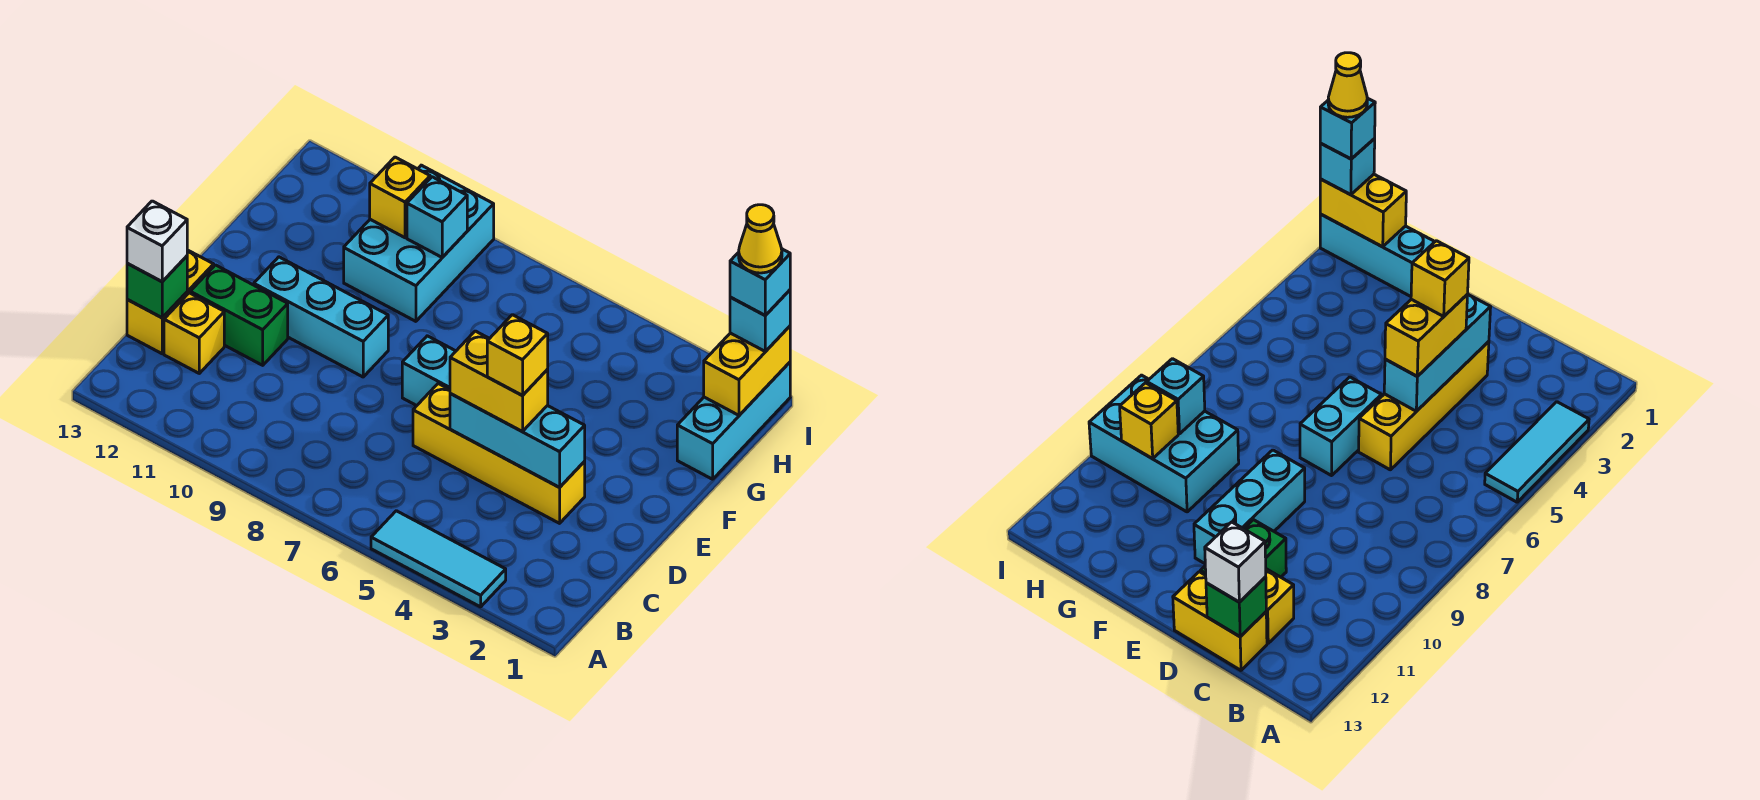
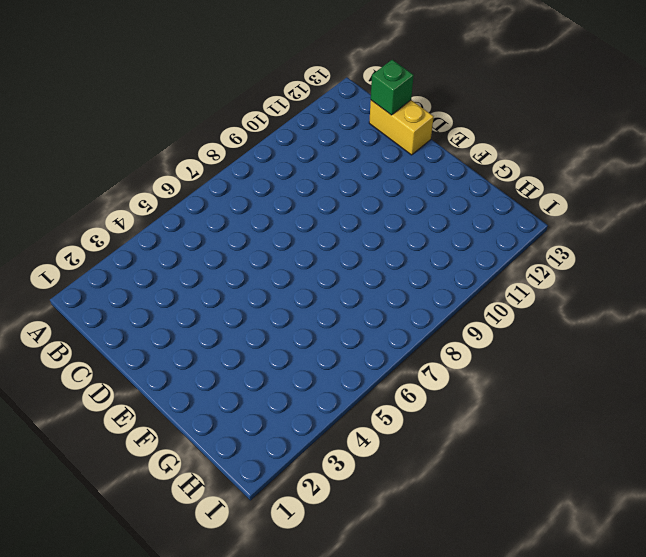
none -> cyan 1x3 tile [371,511,506,607]
none -> yellow 1x1 brick [164,293,224,373]
none -> yellow 1x4 brick [413,384,585,523]

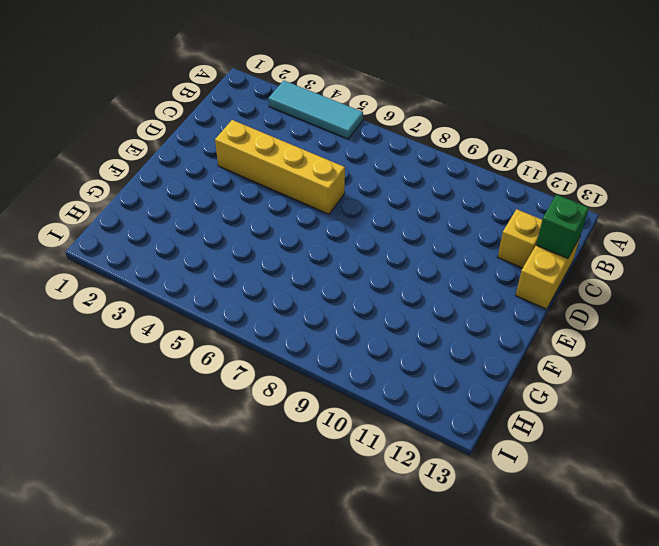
none -> green 1x2 brick [190,265,288,365]
none -> cyan 1x2 brick [402,336,456,406]
none -> cyan 1x3 brick [254,257,388,377]

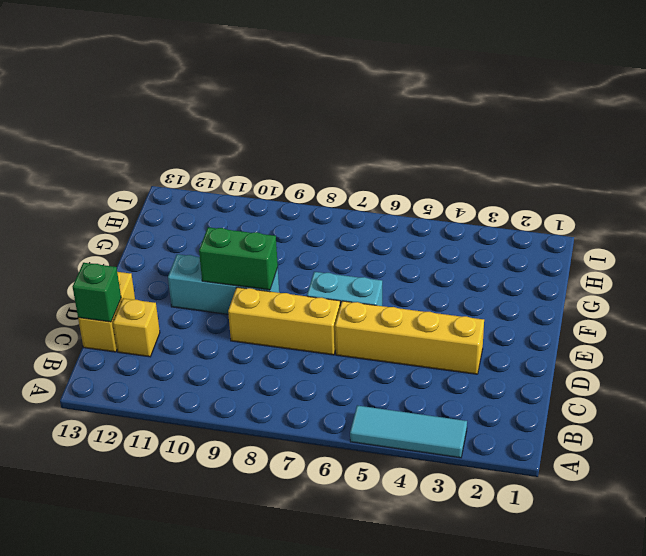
yellow 1x3 brick [228,287,340,355] -> none
green 1x2 brick [199,227,278,290] -> green 1x2 brick moved to [190,265,288,365]
none -> cyan 1x3 brick [677,362,790,479]
none -> cyan 2x3 brick [344,165,494,321]
none -> cyan 1x3 brick [450,394,585,487]

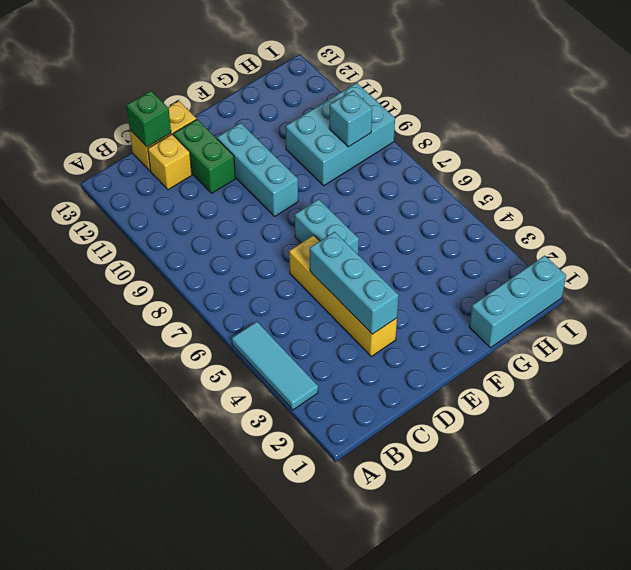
none -> yellow 1x2 brick [704,326,790,415]
none -> yellow 1x1 brick [370,157,430,238]
none -> white 1x1 brick [127,201,187,282]

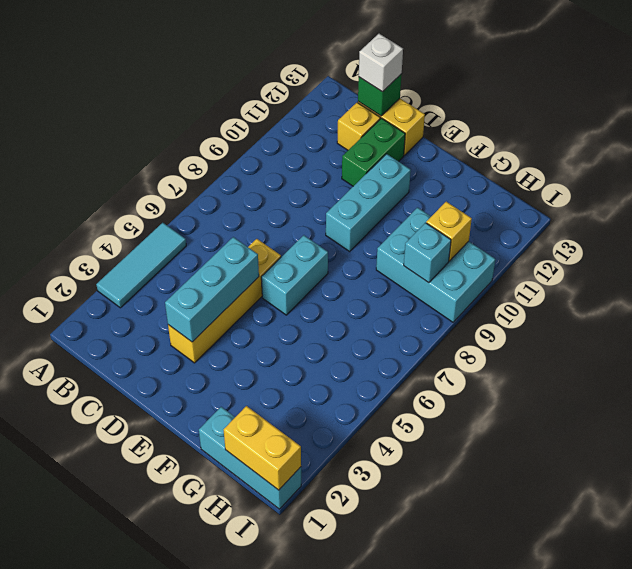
none -> yellow 1x2 brick [450,331,548,431]
none -> cyan 1x1 brick [730,290,790,352]
none -> yellow 1x1 brick [487,315,548,396]

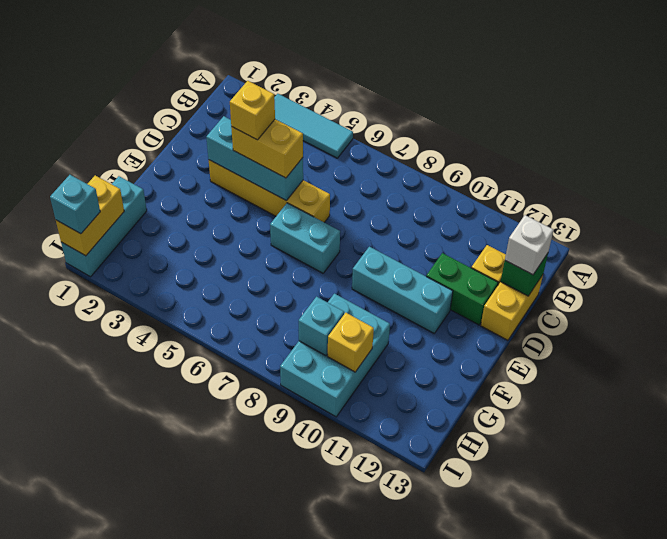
none -> cyan 1x1 brick [730,249,790,315]
none -> yellow 1x1 cone [739,205,782,273]

